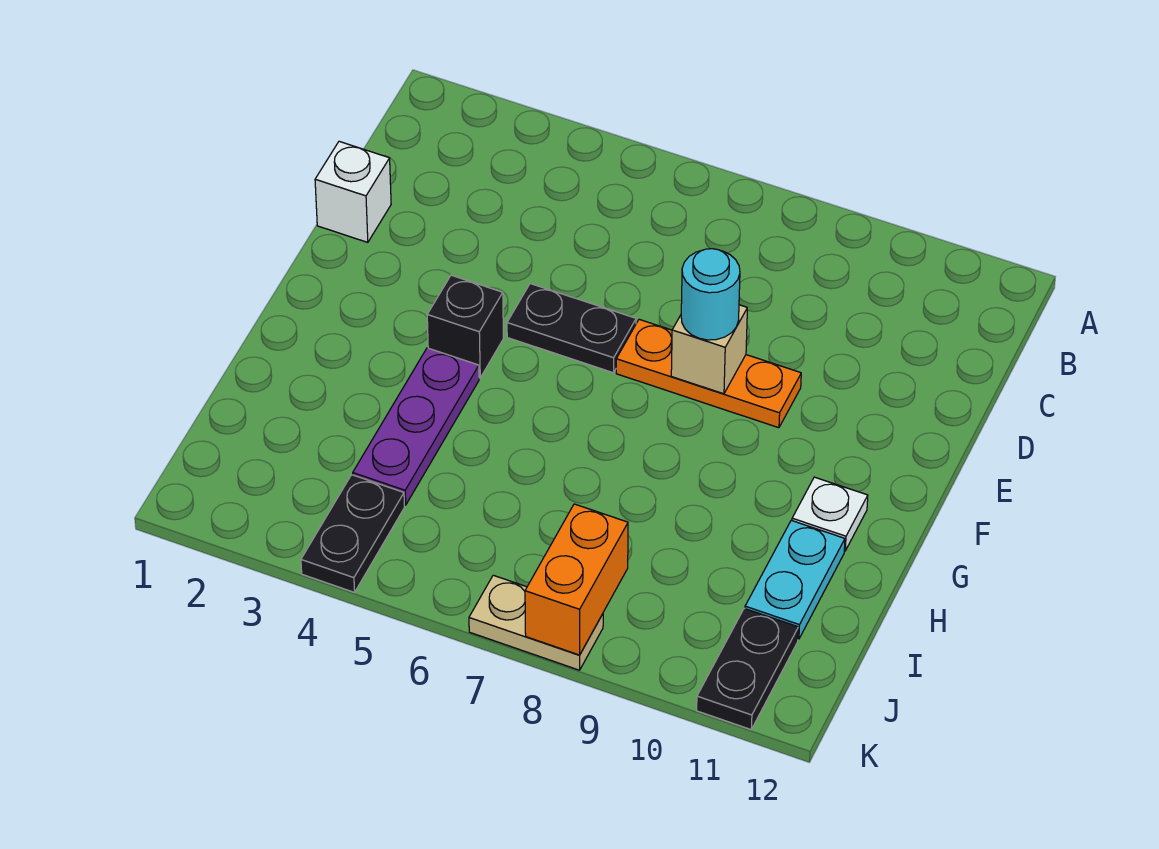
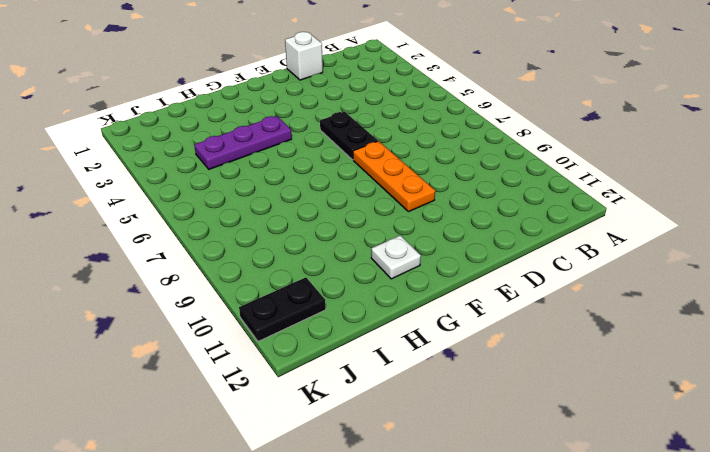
none -> black 1x1 brick [427,275,503,378]
none -> cyan 1x2 plate [745,520,845,639]
none -> black 1x2 plate [301,475,405,592]

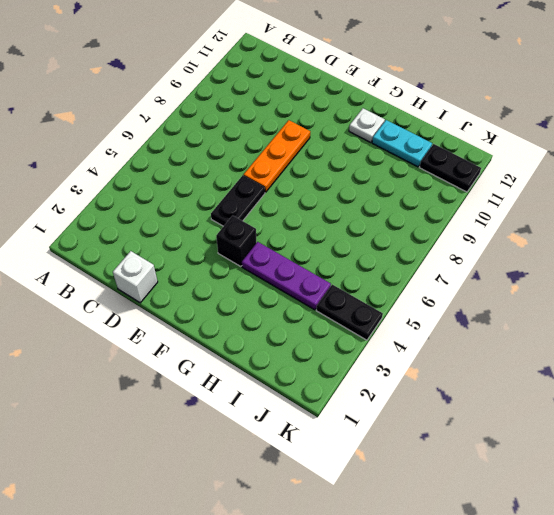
none -> tan 1x2 plate [469,575,603,670]
none -> tan 1x1 brick [671,305,747,394]
none -> orange 1x2 brick [525,504,628,655]

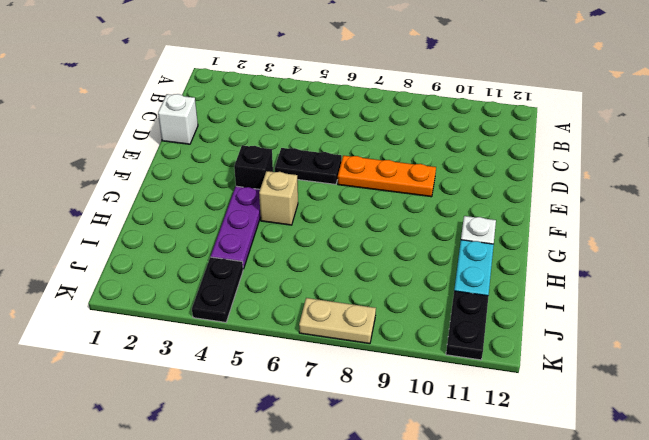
tan 1x1 brick [259,171,298,225] -> tan 1x1 brick moved to [671,305,747,394]
none -> orange 1x2 brick [525,504,628,655]
none -> cyan 1x1 round brick [681,249,740,340]

